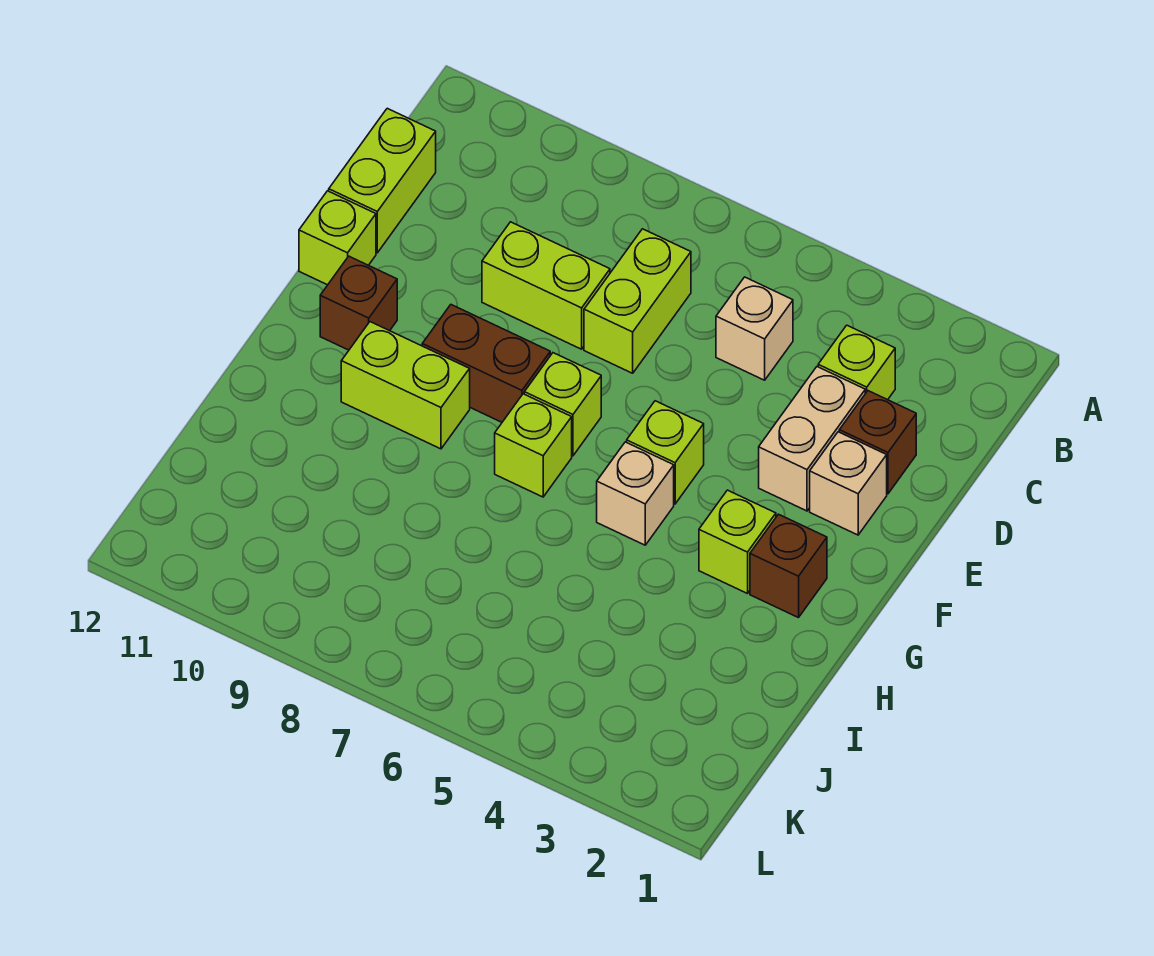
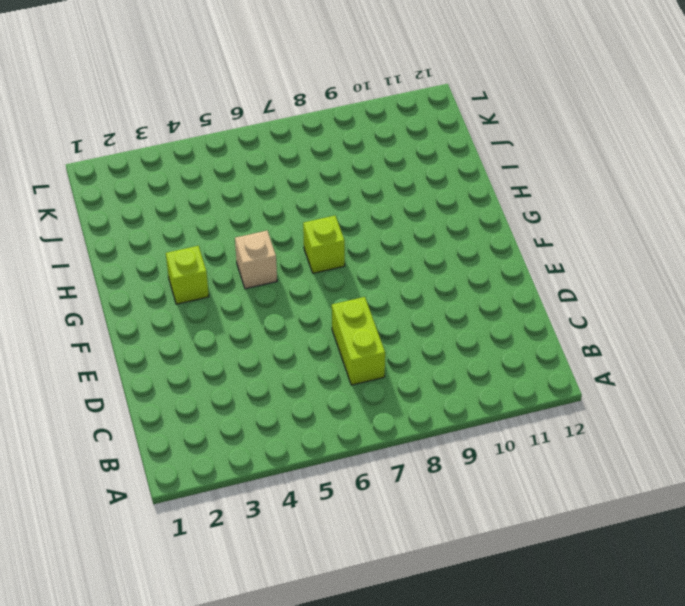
none -> lime 1x1 brick [818,325,895,400]
none -> tan 1x1 brick [716,277,793,380]
none -> lime 1x2 brick [329,108,436,253]

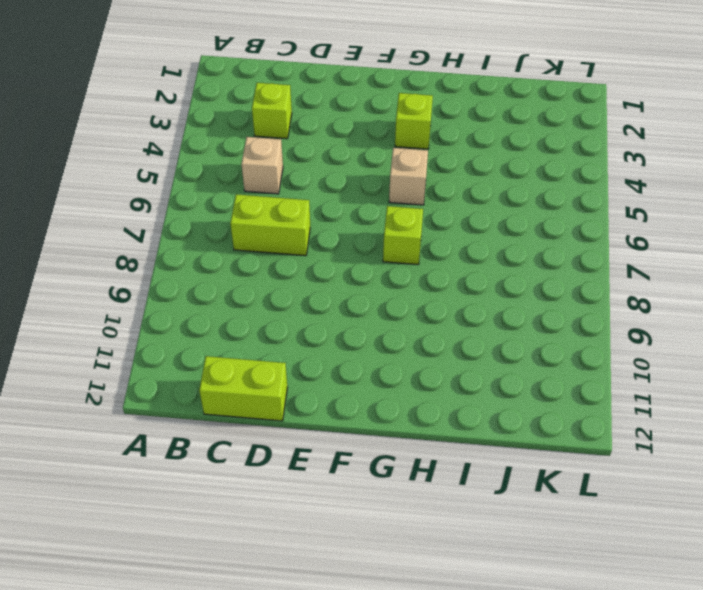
none -> brown 1x1 brick [839,391,916,494]
none -> tan 1x2 brick [759,367,865,511]
none -> lime 1x2 brick [482,222,610,349]

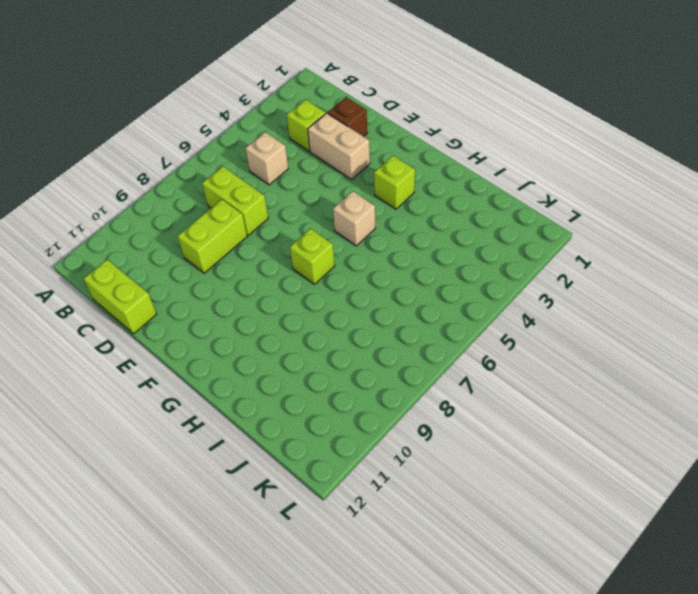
none -> tan 1x1 brick [810,432,887,535]
none -> lime 1x1 brick [299,191,376,285]
none -> lime 1x1 brick [627,401,704,504]

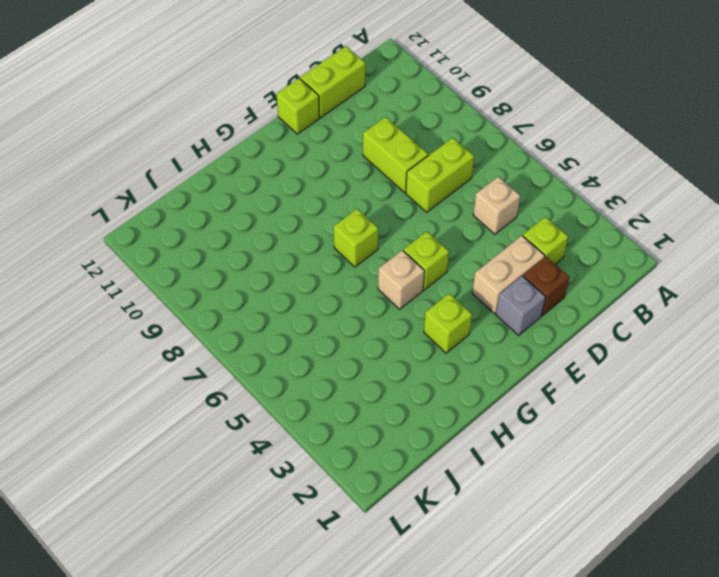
grey 1x1 brick [496,276,546,335] -> tan 1x1 brick [810,432,887,535]
none -> lime 1x1 brick [524,353,601,456]
none -> brown 1x2 brick [422,305,550,422]
none -> brown 1x1 brick [320,256,397,350]

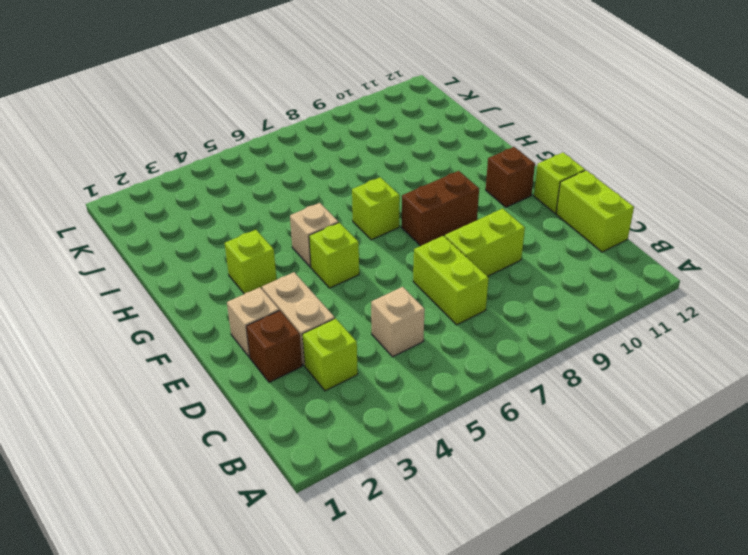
none -> lime 1x1 brick [524,353,601,456]
none -> brown 1x1 brick [750,514,827,618]
none -> lime 1x2 brick [341,322,470,449]

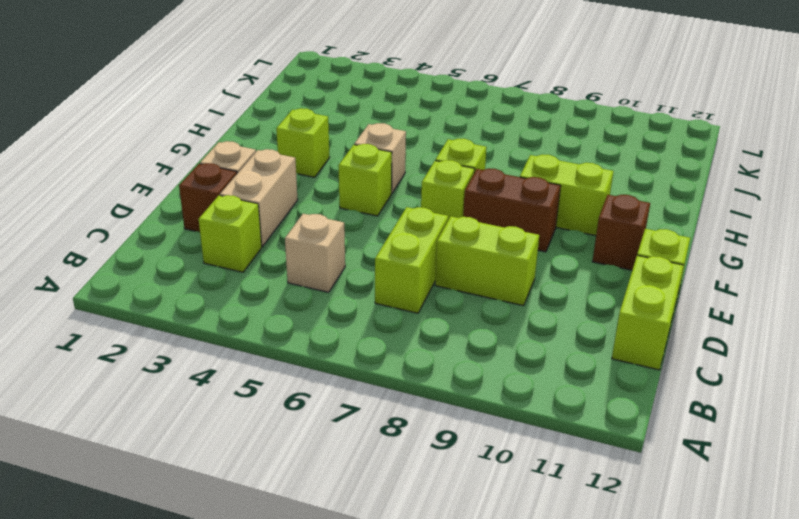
none -> brown 1x1 brick [750,514,827,618]

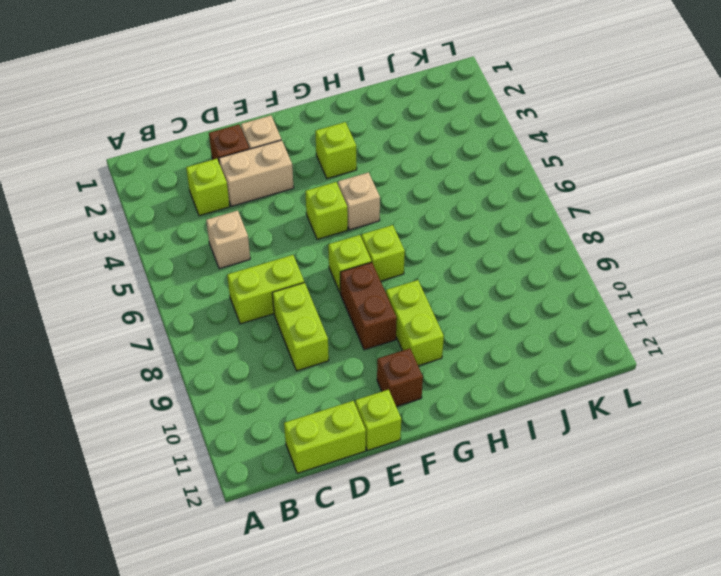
none -> brown 1x1 brick [750,514,827,618]

